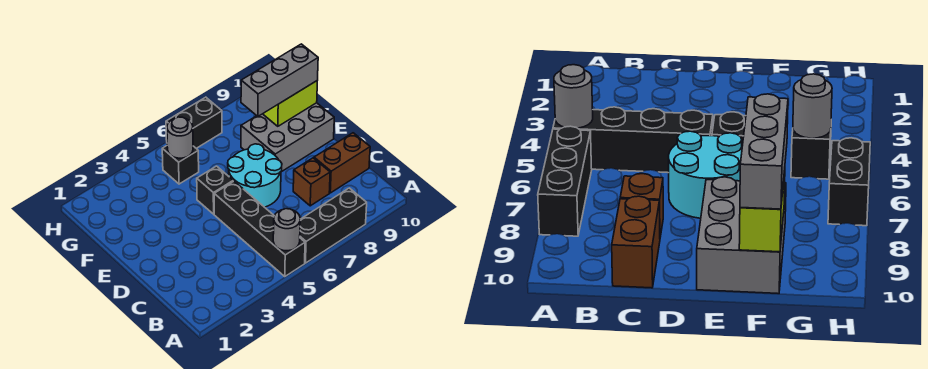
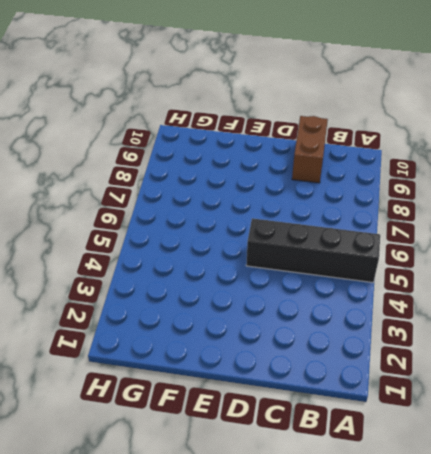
none -> black 1x3 brick [300,188,367,263]
none -> brown 1x1 brick [293,158,330,206]
none -> cyan 2x2 round brick [228,144,282,207]

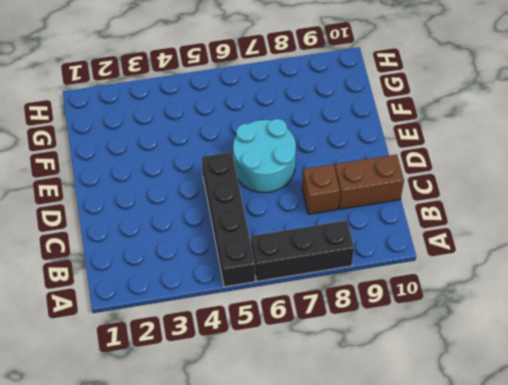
none -> black 1x1 brick [197,166,233,214]
none -> grey 2x3 brick [241,103,334,172]
none -> black 1x1 brick [162,146,199,184]

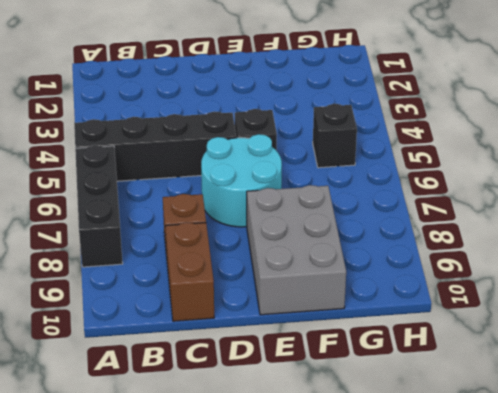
none -> black 1x2 brick [166,97,222,148]
none -> grey 1x1 round brick [273,209,300,251]
none -> lime 1x2 brick [263,81,317,126]

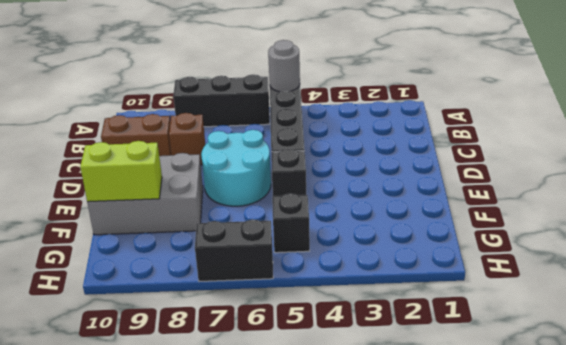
none -> grey 1x1 round brick [167,117,193,158]
none -> grey 1x3 brick [241,44,318,116]

